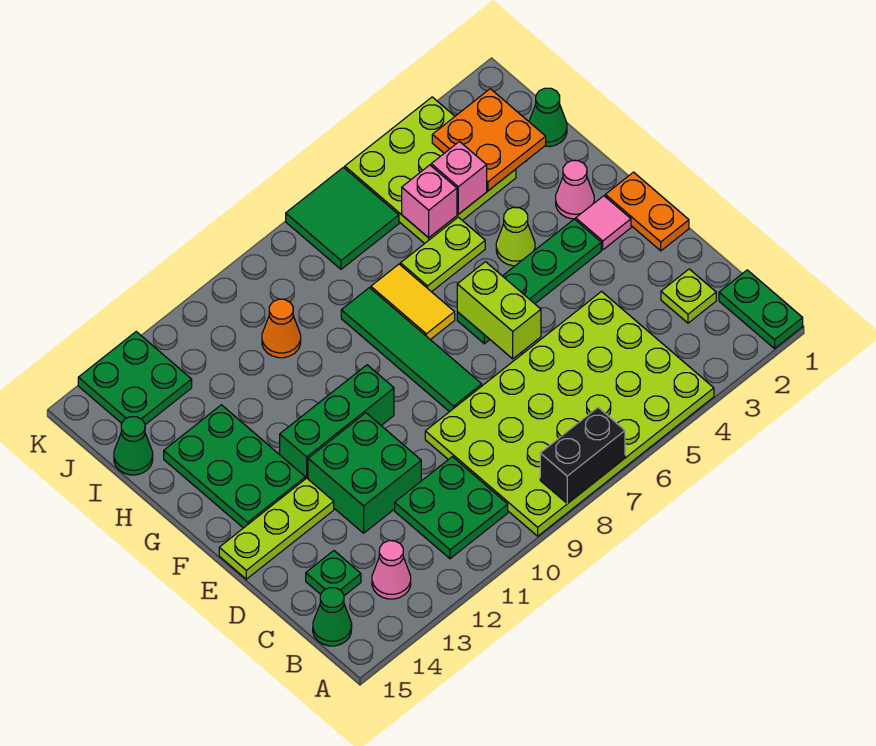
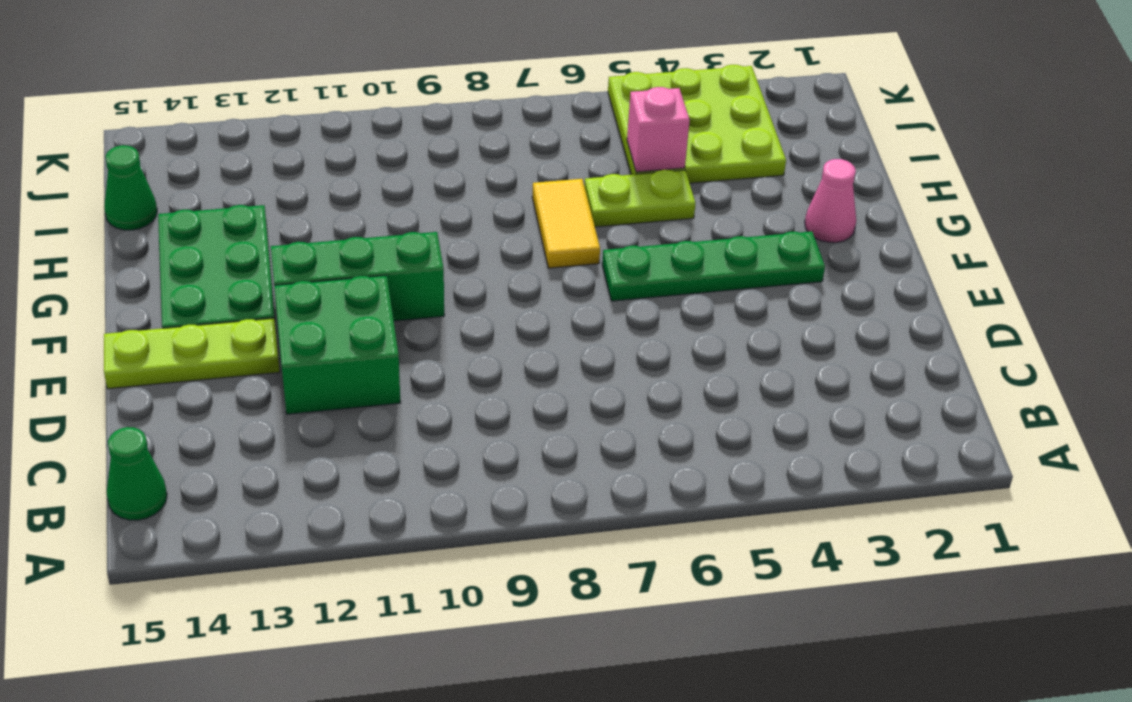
none -> green 1x2 plate [719,270,803,349]
none -> lime 4x6 plate [425,292,714,536]
none -> green 2x2 plate [395,457,508,559]
none -> pink 1x1 cone [372,541,411,599]

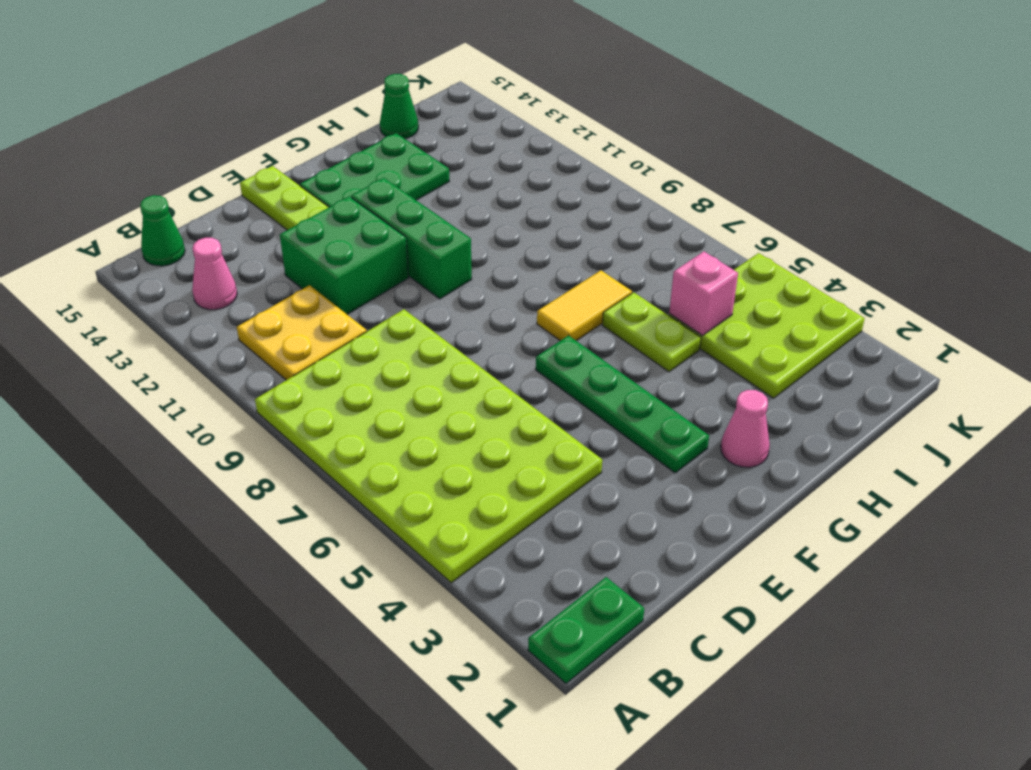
yellow 2x2 plate [237,285,367,380] -> green 2x2 plate [395,457,508,559]
none -> lime 1x1 plate [661,269,716,323]
none -> green 1x1 plate [306,551,361,596]
none -> orange 1x2 plate [605,172,689,251]
none -> green 1x4 tile [341,288,482,412]

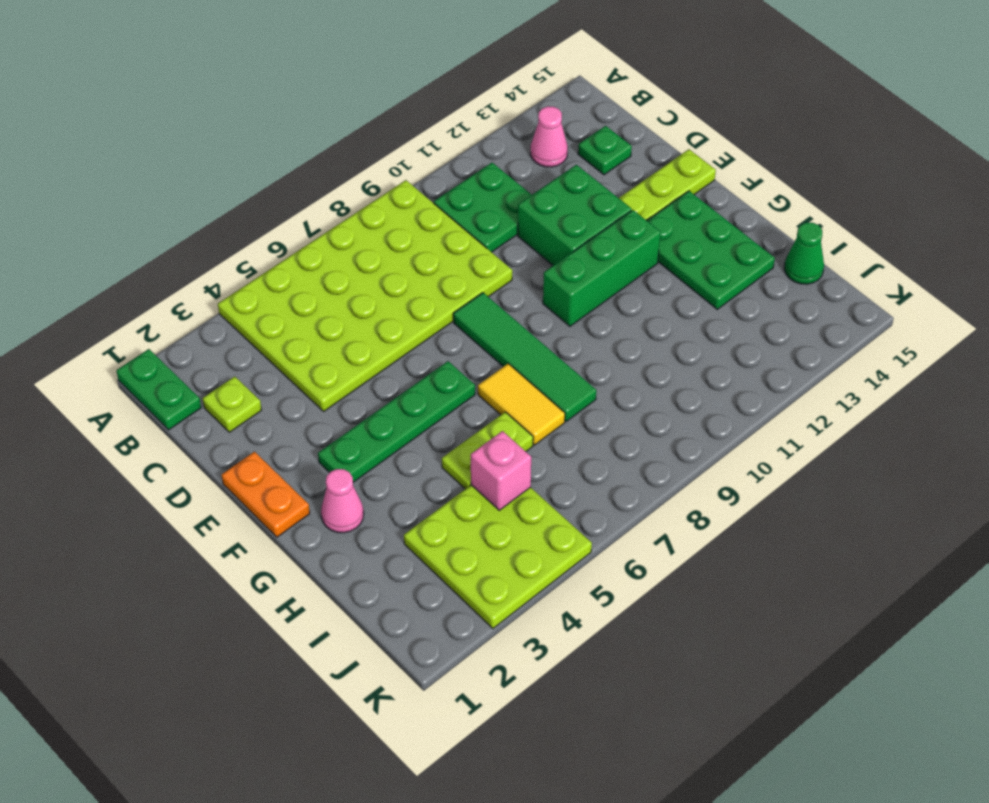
none -> green 1x1 cone [313,588,352,646]
none -> pink 1x1 tile [576,196,631,250]
none -> lime 1x1 cone [496,208,535,266]
none -> green 1x1 cone [529,88,567,147]

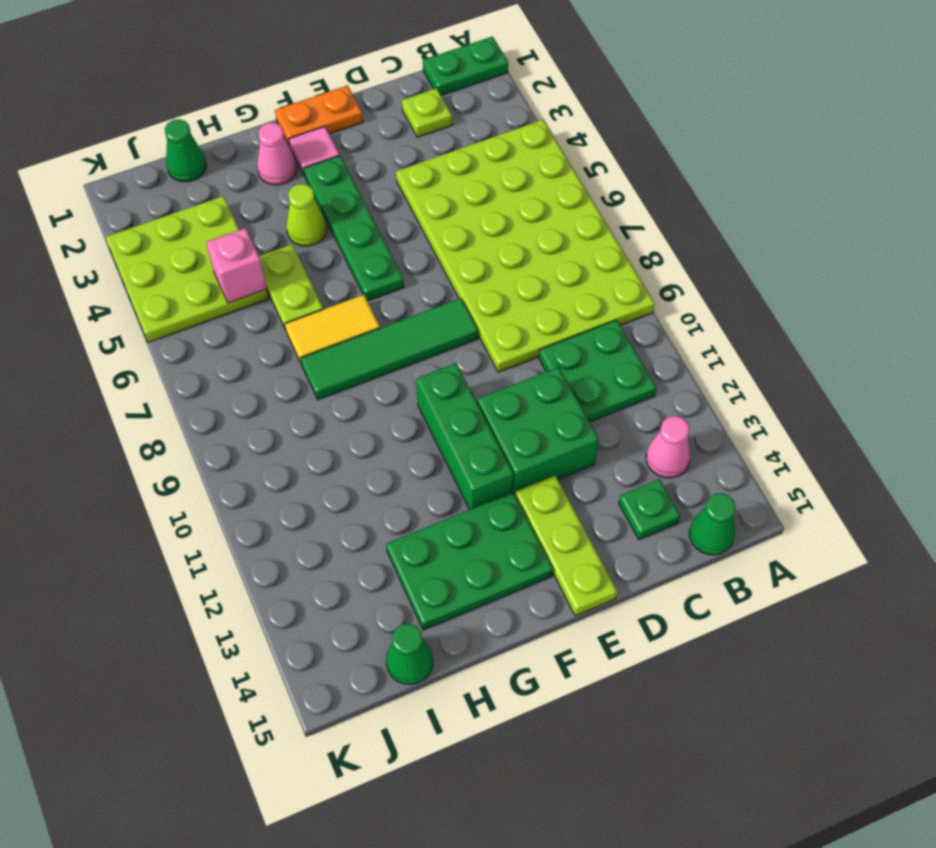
none -> orange 1x1 cone [262,299,301,358]
none -> green 2x2 tile [286,167,399,269]
none -> green 2x2 plate [78,332,192,425]
none -> black 1x2 brick [540,408,625,504]

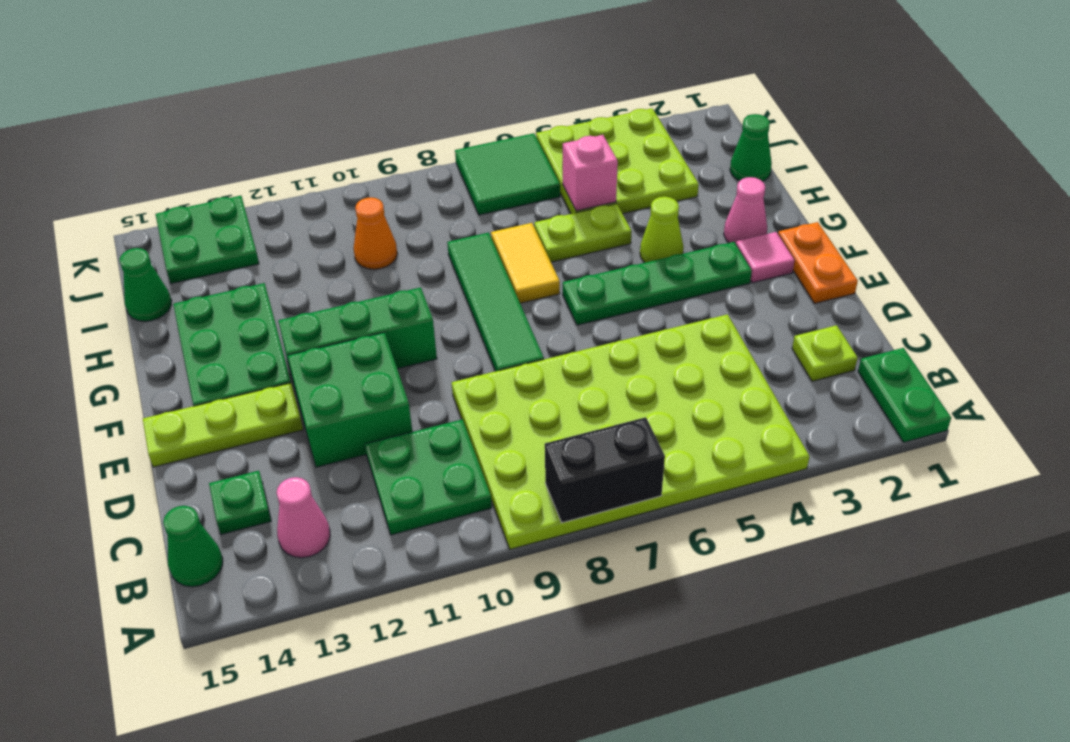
none -> lime 1x2 brick [457,262,541,359]
none -> orange 2x2 plate [432,89,546,191]
none -> pink 1x1 brick [431,142,487,214]

